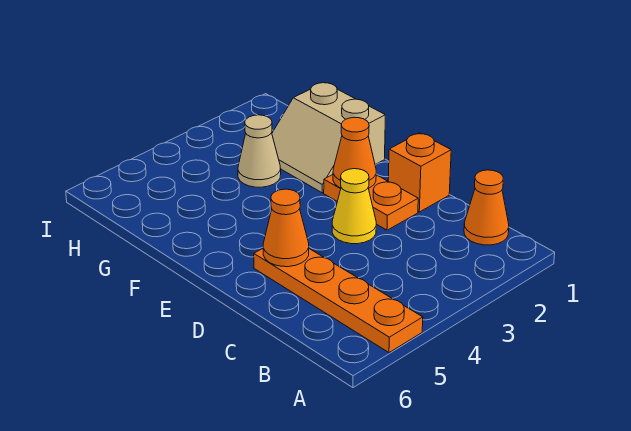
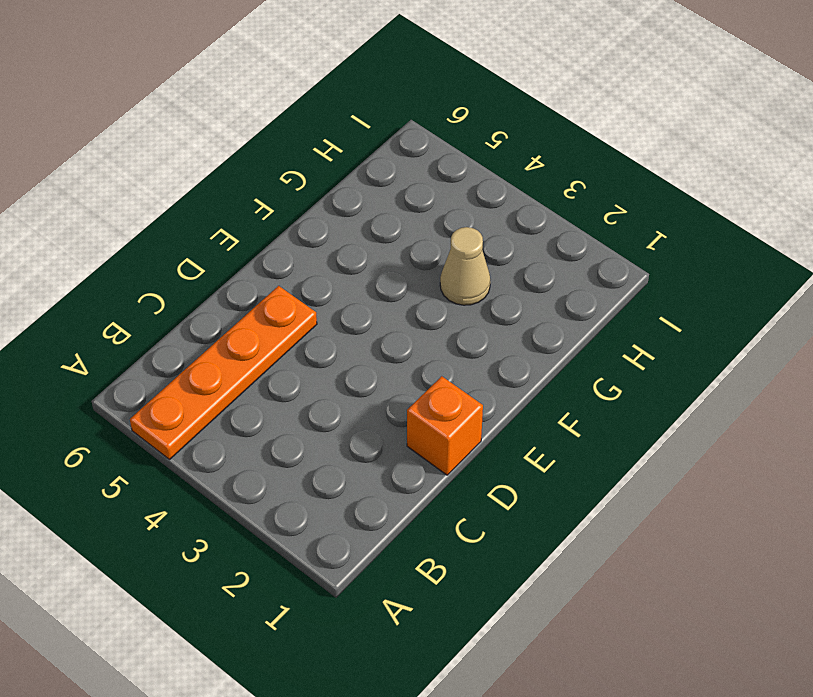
none -> orange 1x1 cone [464,170,509,245]
none -> orange 1x2 plate [324,175,418,230]

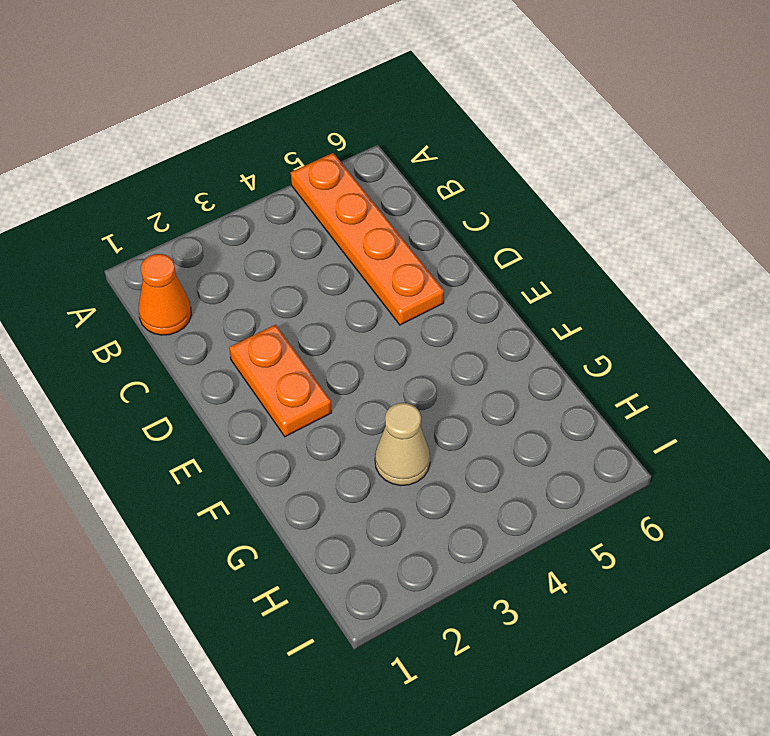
none -> orange 1x1 brick [388,133,451,212]
none -> yellow 1x1 cone [332,169,376,244]

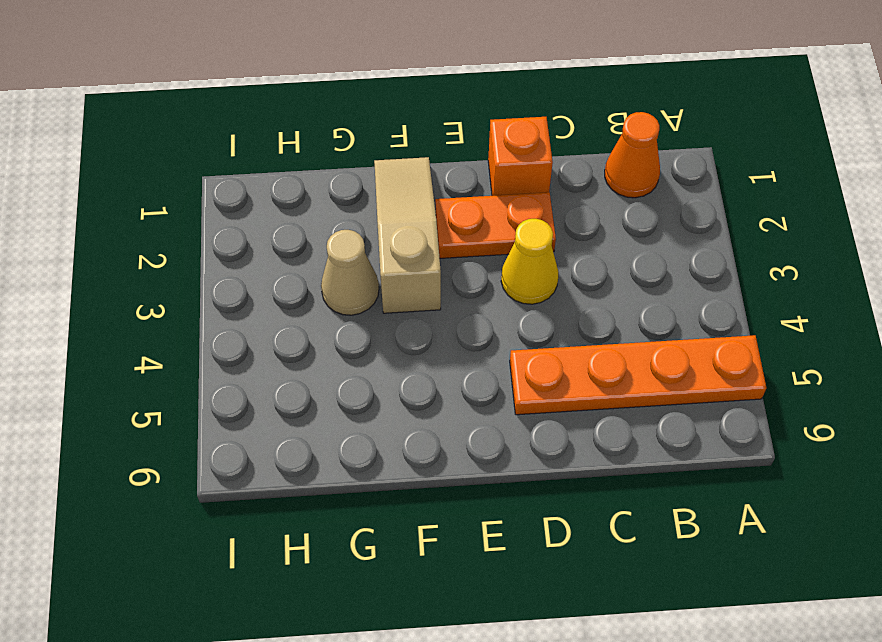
tan 1x3 slope [374,157,441,313] -> tan 2x2 slope [272,83,385,193]
none -> orange 1x1 cone [263,189,309,267]
none -> orange 1x1 cone [333,117,376,188]

